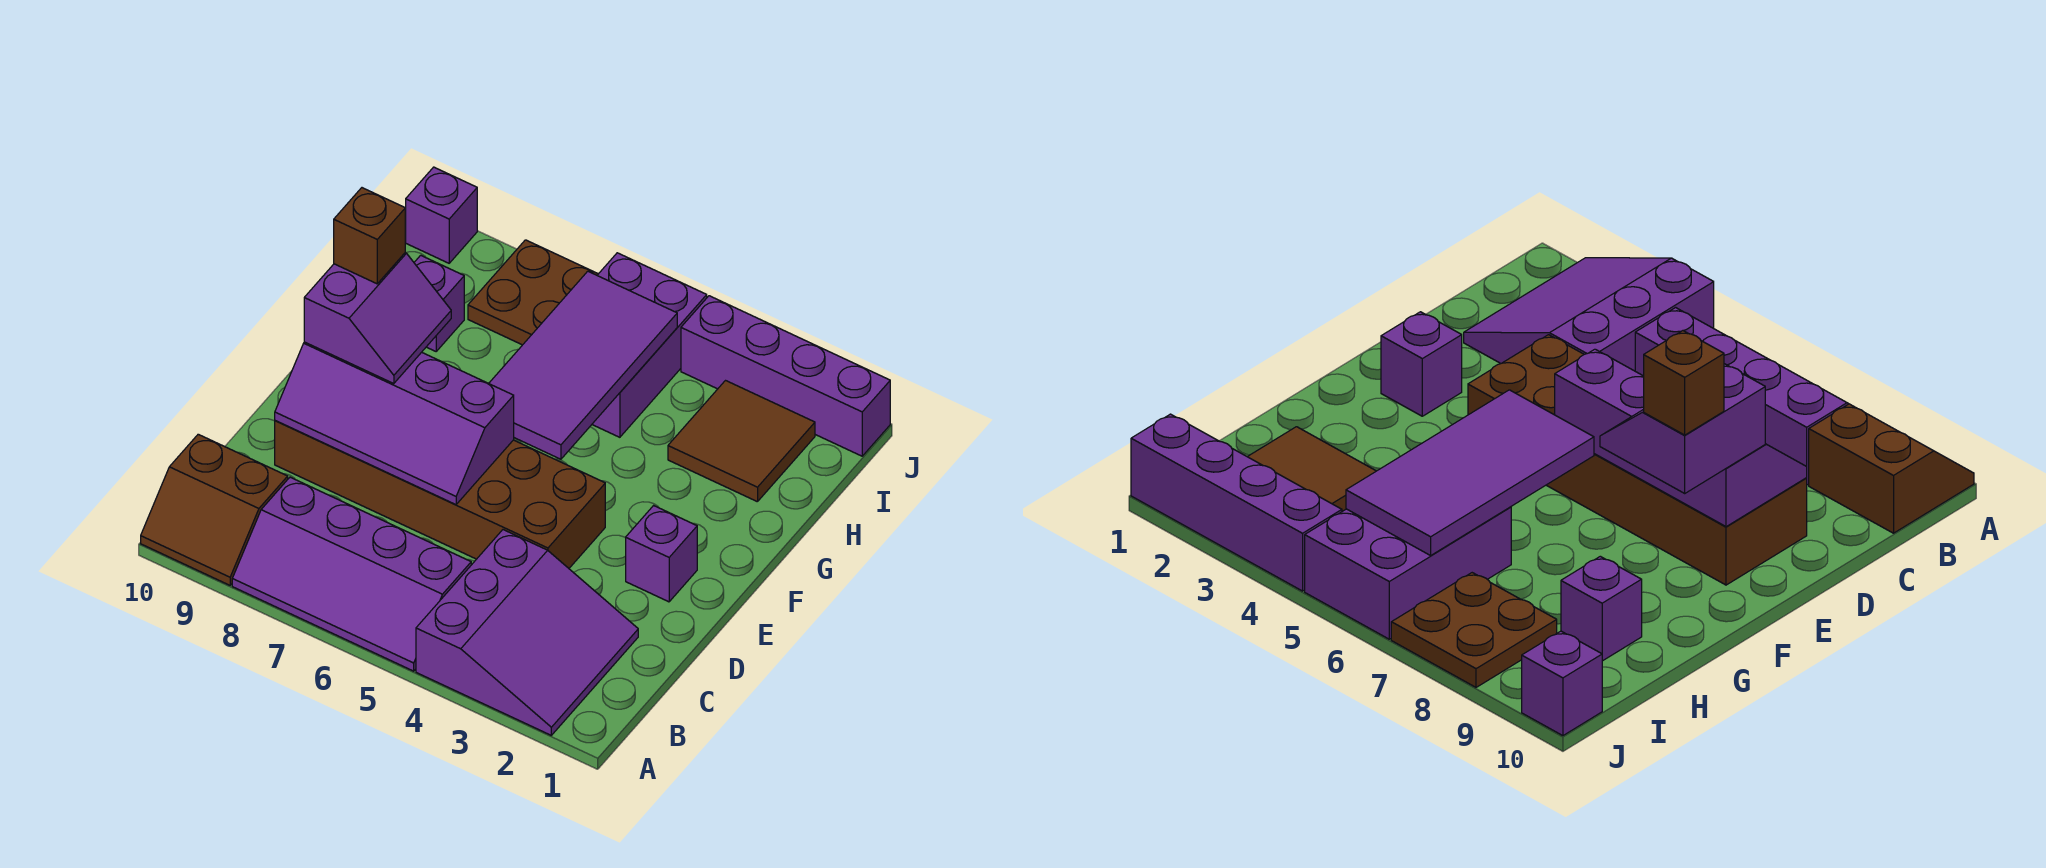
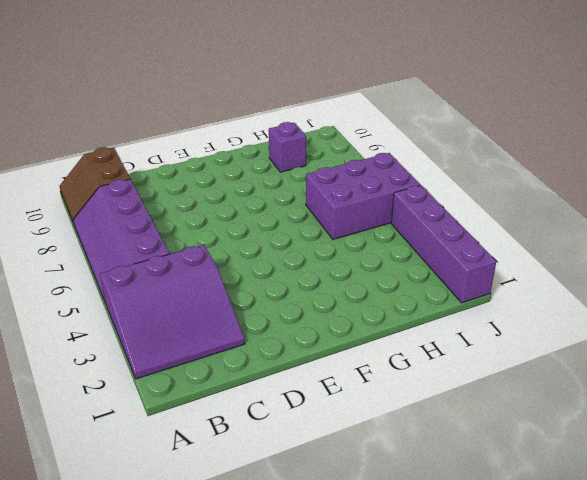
none -> brown 2x6 brick [275,421,605,568]
none -> purple 1x1 brick [626,506,697,602]
none -> brown 2x2 tile [668,381,815,502]

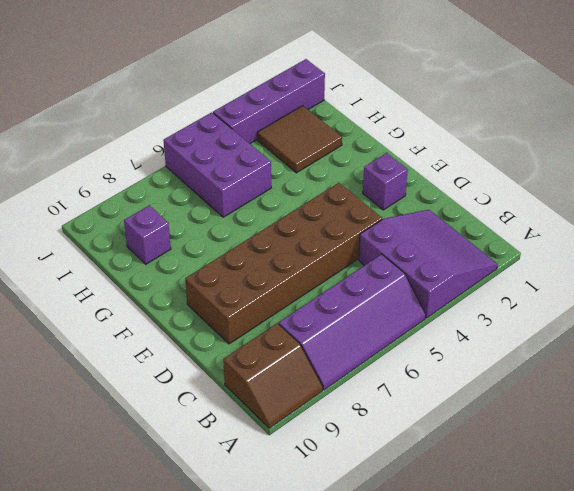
none -> brown 2x2 plate [468,240,598,345]
none -> purple 1x1 brick [405,167,477,263]
none -> purple 2x4 slope [275,342,514,505]

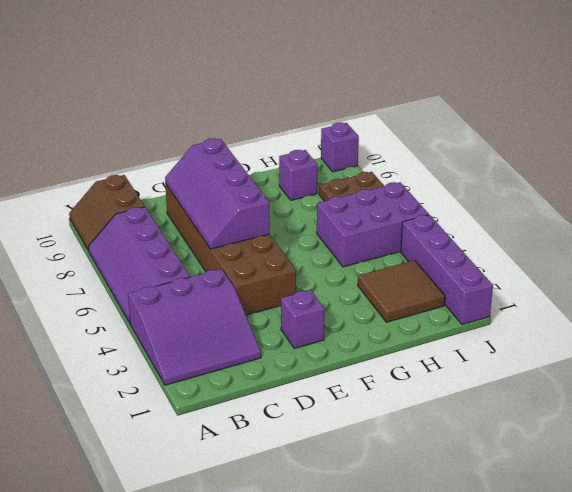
none -> purple 2x4 tile [489,271,677,459]
none -> purple 2x2 slope [304,253,451,384]
none -> brown 1x1 brick [334,188,405,284]

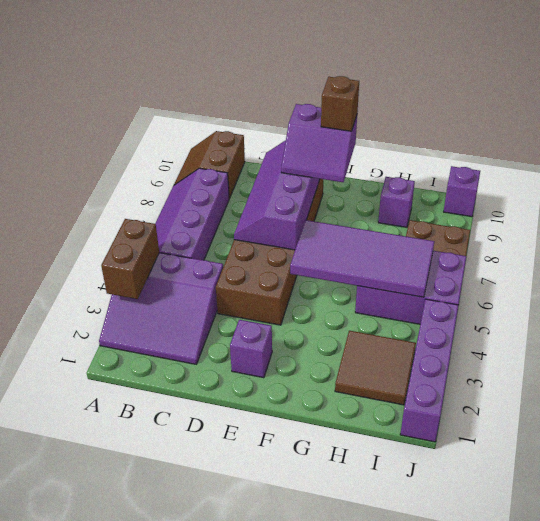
brown 1x2 brick [101,219,159,299] -> none

